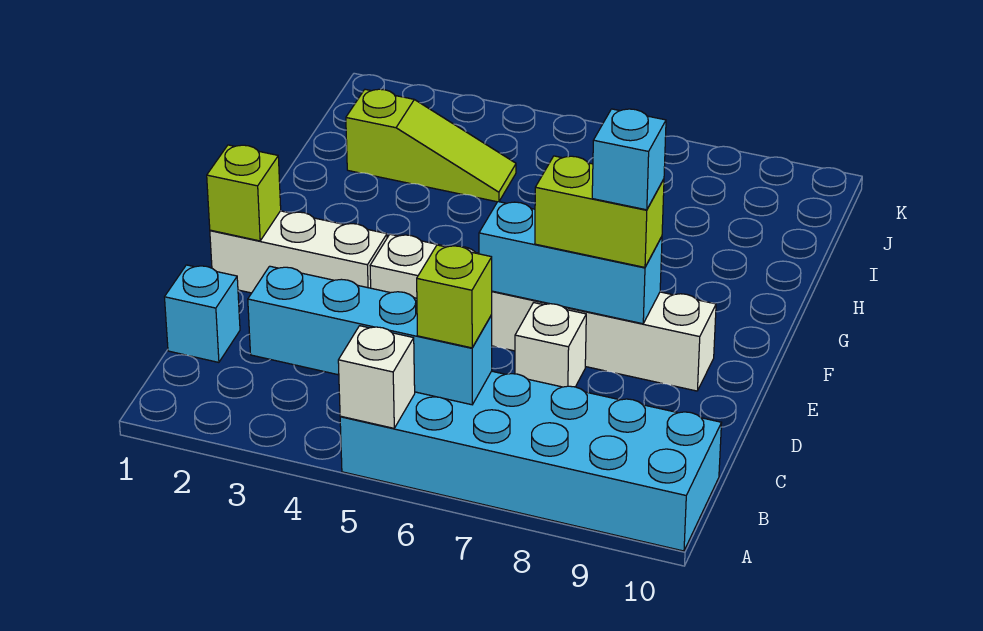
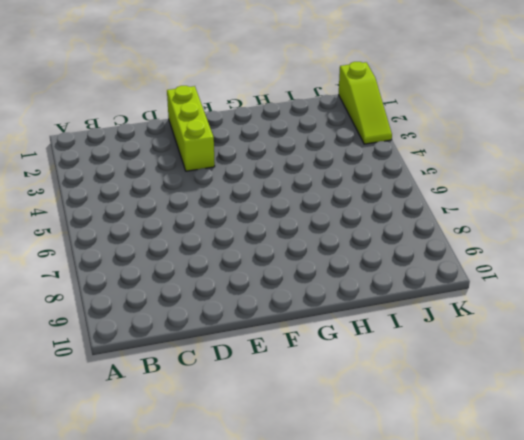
lime 1x3 brick [167,86,215,171] -> white 1x3 brick [210,211,387,293]
lime 1x3 slope [339,62,392,144] -> lime 1x3 slope moved to [346,89,516,202]
none -> cyan 2x6 brick [340,371,721,551]
none -> cyan 1x1 brick [165,265,240,362]
none -> white 1x1 brick [515,303,586,387]

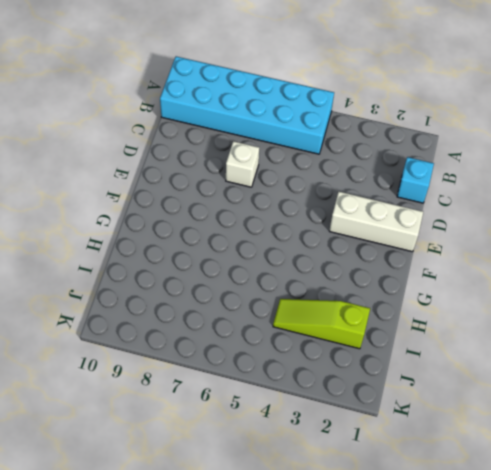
none -> white 1x6 brick [370,234,716,391]
none -> white 1x1 brick [338,326,415,428]
none -> cyan 1x4 brick [248,266,492,405]

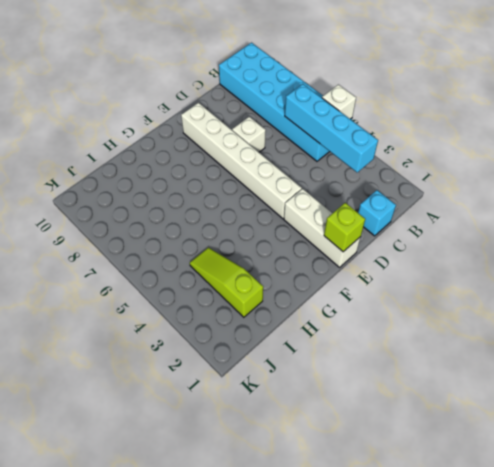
none -> cyan 1x3 brick [479,202,662,324]
none -> lime 1x1 brick [417,245,492,348]
none -> lime 1x2 brick [535,156,664,267]

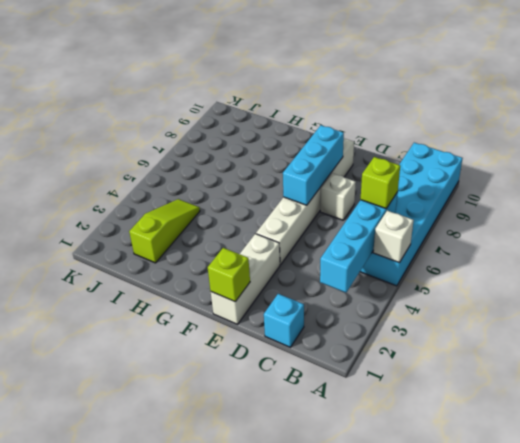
none -> lime 1x2 brick [535,156,664,267]
none -> cyan 1x1 brick [592,109,666,210]

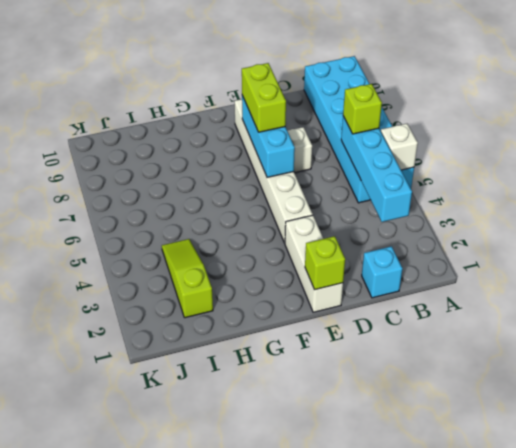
none -> cyan 1x1 brick [592,109,666,210]

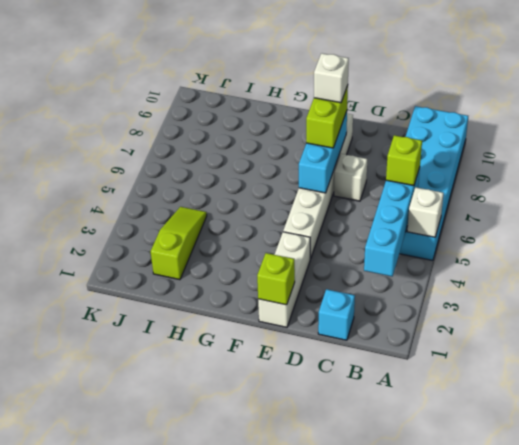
white 1x1 brick [314,53,349,103] -> cyan 1x1 brick [592,109,666,210]

